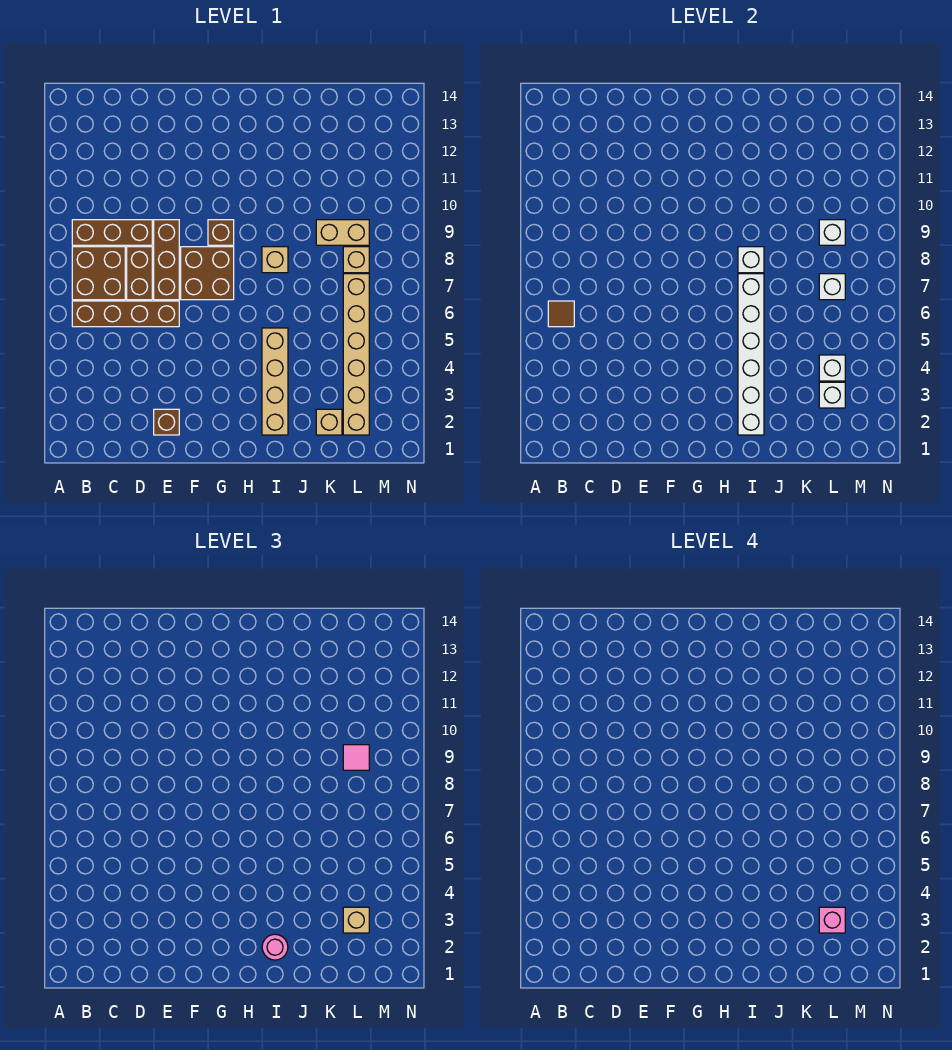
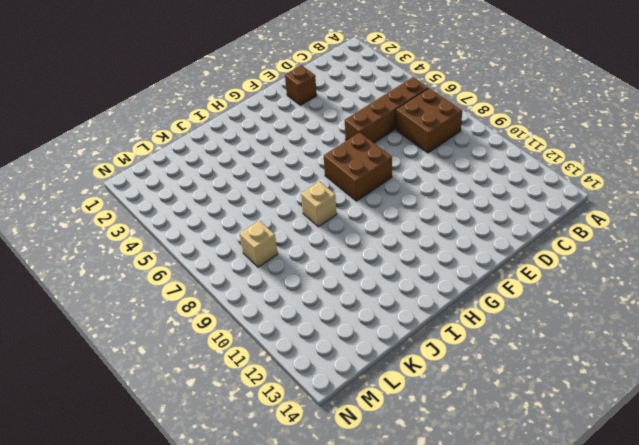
none -> brown 1x3 brick [72,220,152,245]
none -> brown 1x2 brick [127,247,152,300]
none -> brown 1x3 brick [154,220,179,300]

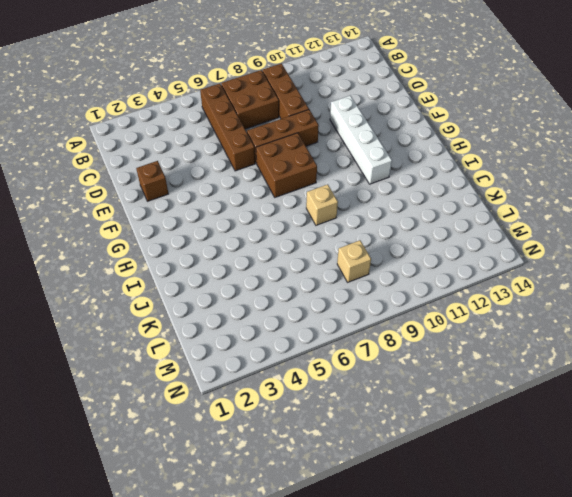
white 1x4 brick [330,96,392,184] -> none
none -> brown 1x2 brick [127,247,152,300]
none -> brown 1x1 brick [208,220,234,245]
none -> tan 1x4 brick [262,328,288,435]

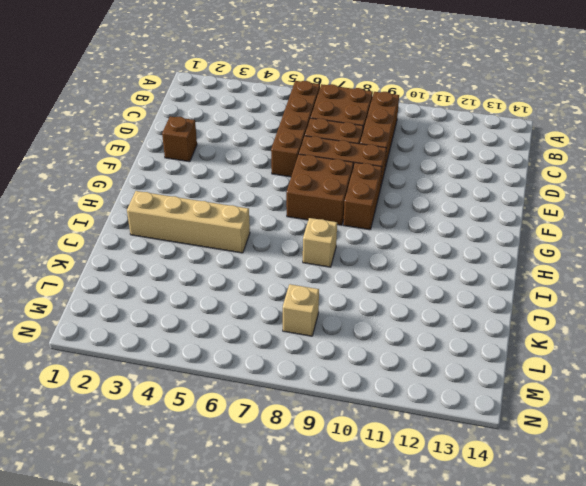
brown 1x2 brick [343,163,382,230] -> brown 1x1 brick [208,220,234,245]
none -> tan 1x1 brick [316,409,342,435]
none -> tan 1x2 brick [316,220,369,245]
none -> tan 1x6 brick [343,274,369,435]

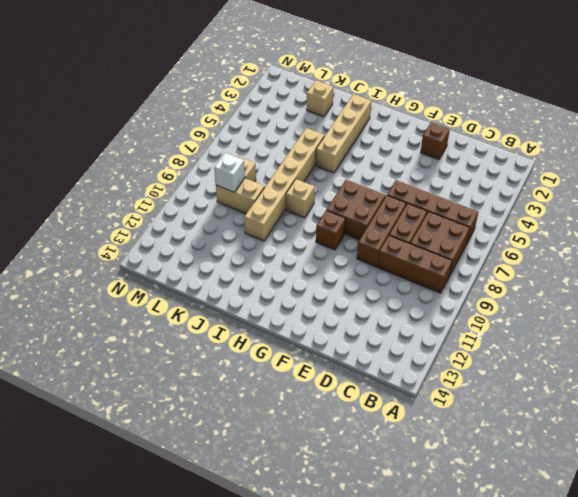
tan 1x6 brick [244,128,324,241] -> tan 1x6 brick moved to [343,274,369,435]
none -> brown 1x1 tile [548,301,574,327]
none -> white 1x6 brick [738,274,764,435]
none -> white 1x1 brick [738,247,764,273]

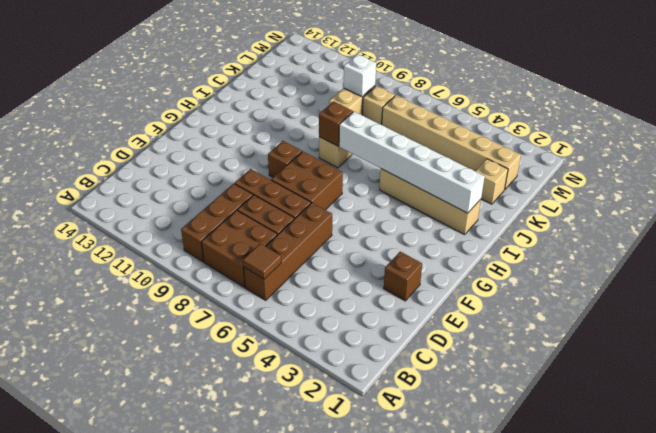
brown 1x1 brick [319,101,353,146] -> white 1x1 brick [738,247,764,273]
none -> white 1x1 brick [819,382,845,408]
none -> white 1x1 brick [819,355,845,381]
none -> white 1x1 brick [819,274,845,300]

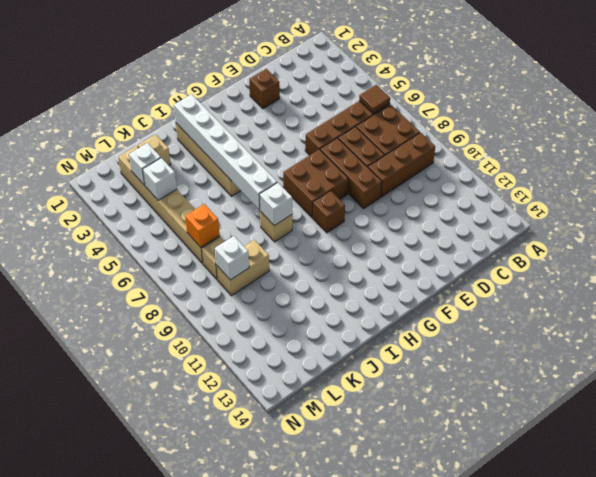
orange 1x1 brick [185,204,220,247] -> white 1x1 brick [819,274,845,300]
none -> pink 1x1 round brick [262,934,288,960]
none -> tan 1x1 brick [343,907,369,933]
none -> pink 1x1 tile [343,745,369,770]

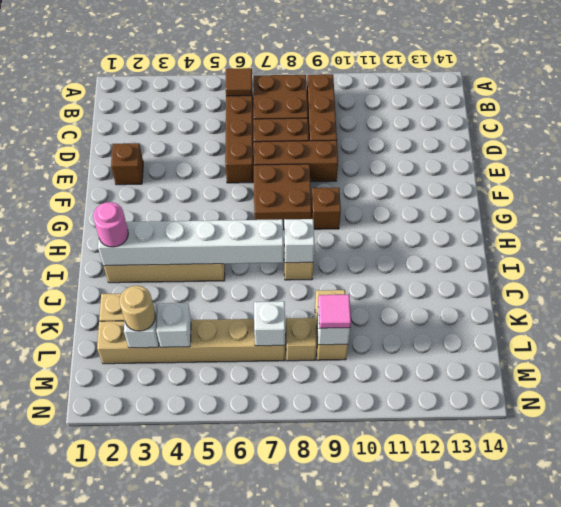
tan 1x1 round brick [120,286,155,331] -> tan 1x1 brick [343,907,369,933]
none -> pink 1x1 brick [819,907,845,933]

